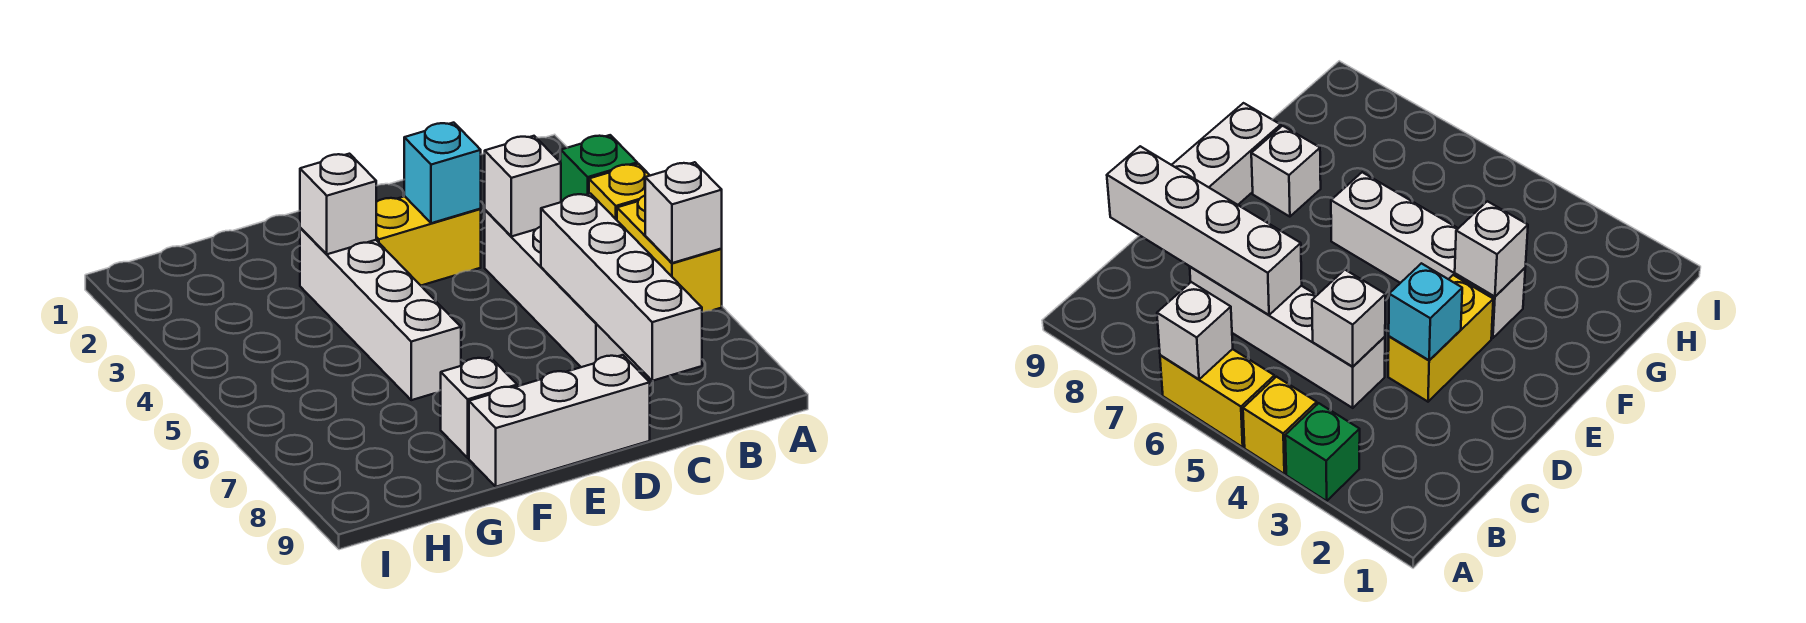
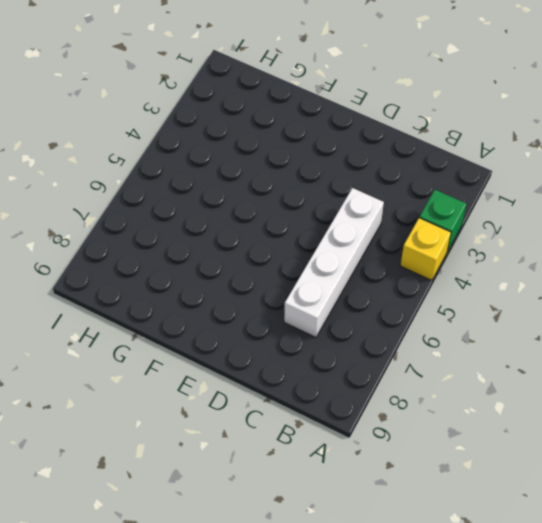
none -> yellow 1x2 brick [617,196,722,312]
none -> yellow 1x2 brick [376,196,481,285]
none -> white 1x3 brick [469,355,650,487]

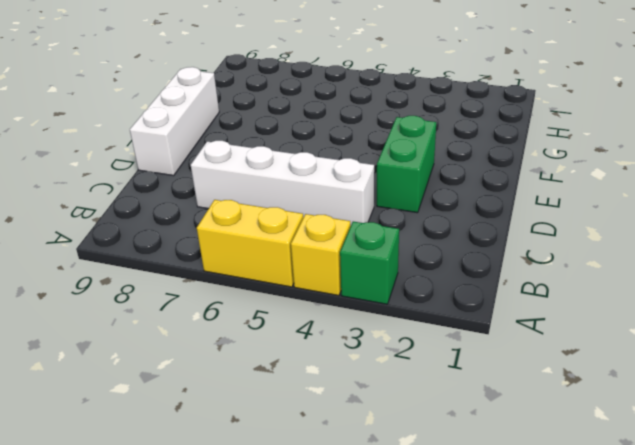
green 1x2 brick [377,116,436,213] -> yellow 1x2 brick [376,196,481,285]
none -> white 1x4 brick [300,228,461,400]
none -> white 1x1 brick [441,357,517,458]
none -> white 1x1 brick [645,162,722,263]

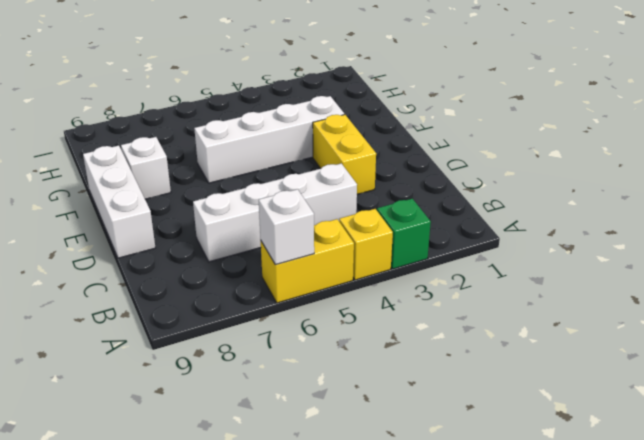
none -> white 1x1 brick [485,136,561,237]
none -> white 1x4 brick [541,194,702,381]
none -> cyan 1x1 brick [404,123,481,223]

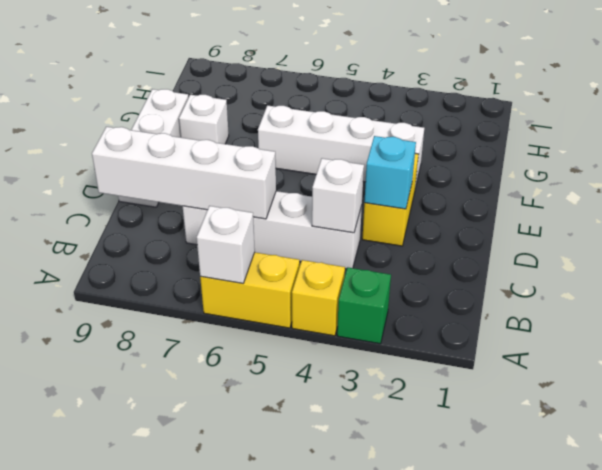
none -> white 1x1 brick [300,154,376,254]

